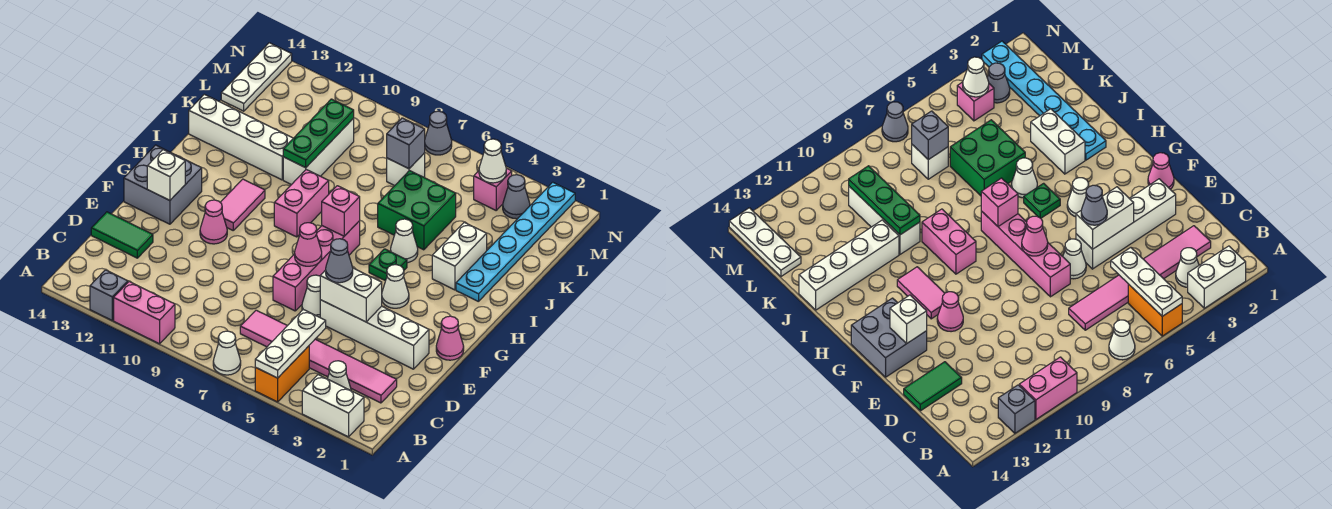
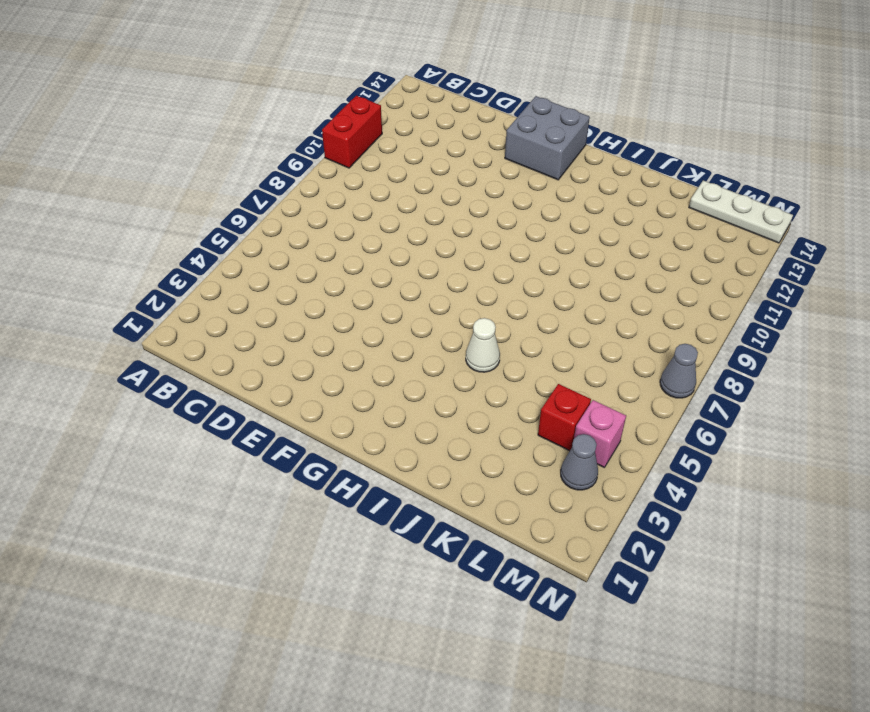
red 1x2 brick [322,96,382,168] -> pink 1x2 brick [114,282,175,344]
red 1x1 brick [538,384,591,451] -> none
none -> white 1x2 brick [302,375,364,437]
none -> orange 1x2 brick [255,346,309,402]
none -> white 1x1 cone [213,331,241,375]
none -> grey 1x1 brick [90,270,128,320]

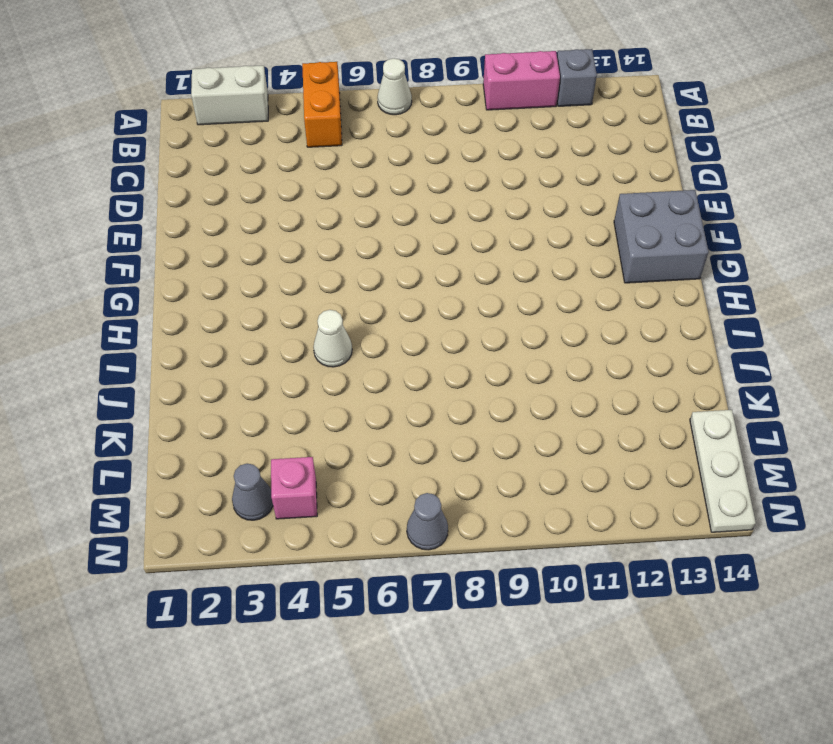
none -> white 1x1 cone [328,361,351,391]
none -> pink 1x6 tile [240,310,397,403]
none -> green 1x2 tile [91,212,153,258]
none -> white 1x4 brick [320,300,429,369]

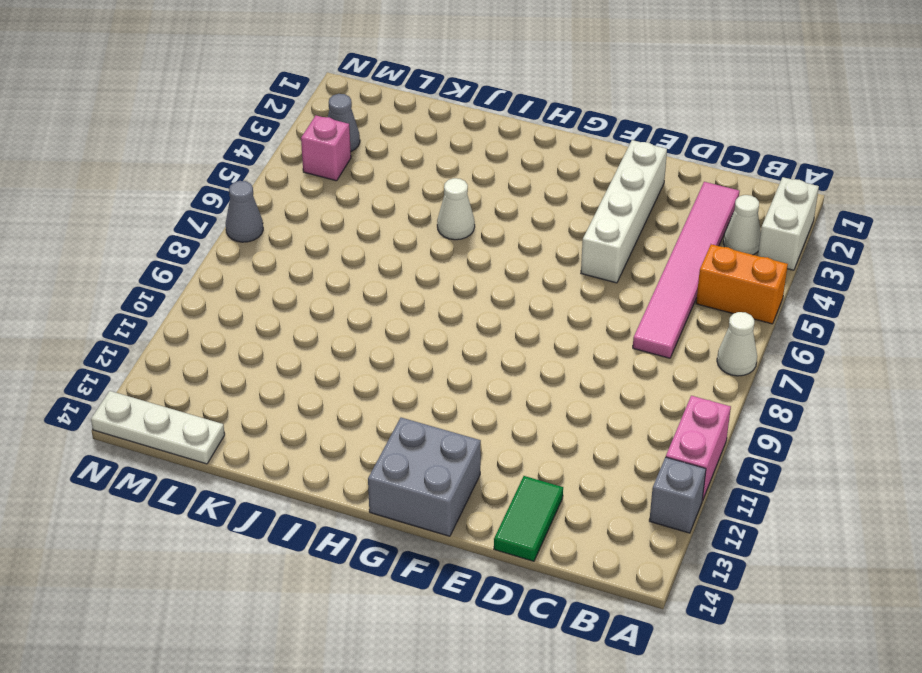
none -> white 1x1 cone [302,275,320,317]
none -> pink 1x4 brick [273,221,360,311]
none -> pink 1x1 cone [436,316,464,360]
none -> pink 1x1 cone [200,200,227,244]

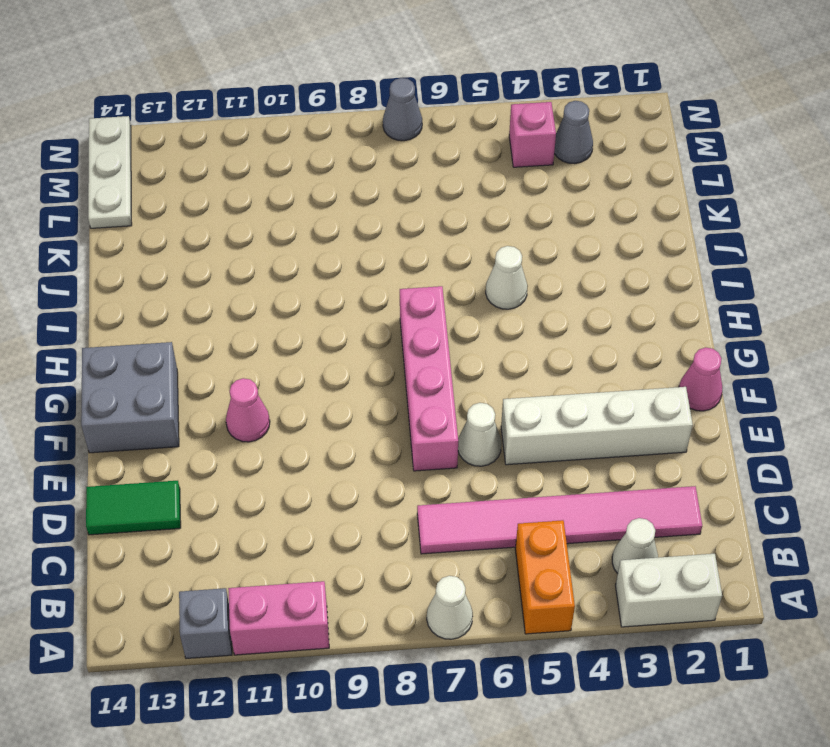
none -> white 1x1 cone [382,265,409,308]
none -> pink 1x2 tile [220,179,265,230]
none -> green 1x1 plate [369,249,407,281]
none -> pink 1x2 brick [274,170,329,237]

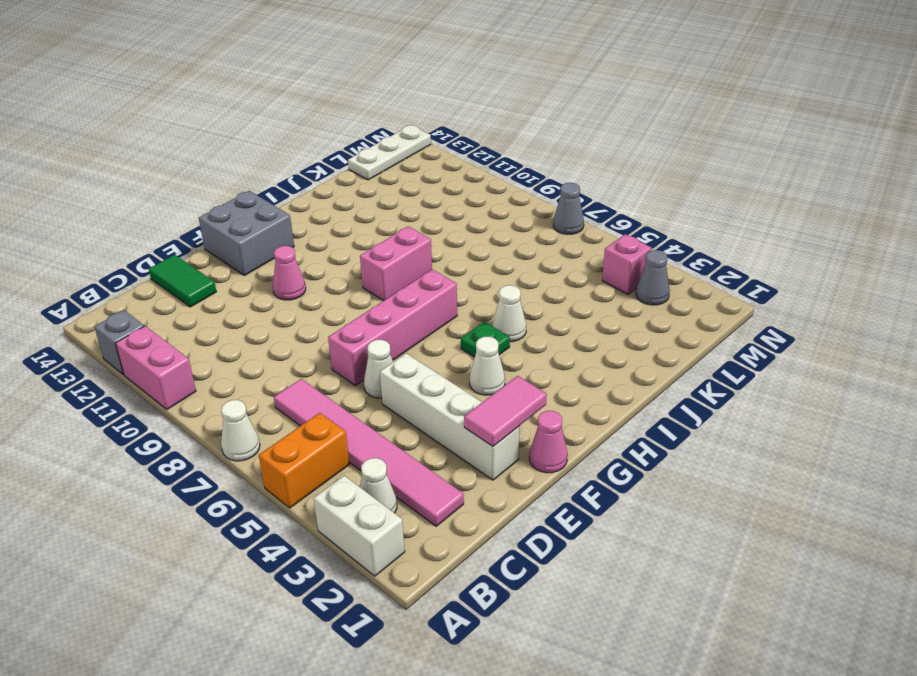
pink 1x2 tile [464,376,547,446] -> pink 1x2 tile moved to [220,179,265,230]
none -> cyan 1x6 plate [456,182,575,302]
none -> white 1x2 brick [432,222,487,290]
none -> green 2x2 brick [378,171,456,250]
none -> white 1x3 brick [283,118,354,185]

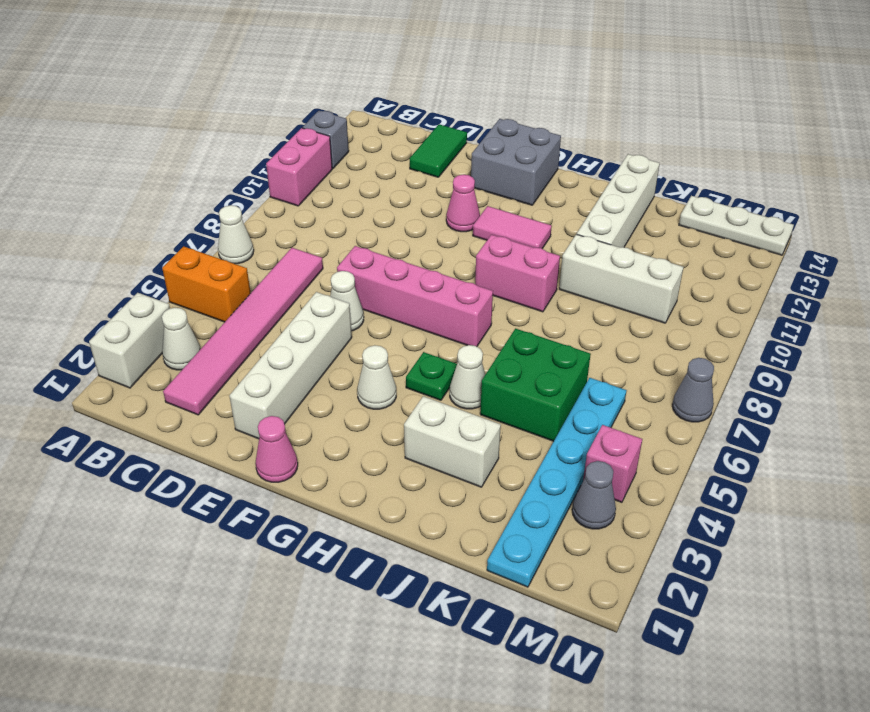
cyan 1x6 plate [487,378,627,587] -> cyan 1x6 plate turned to [456,182,575,302]
none -> white 1x1 brick [387,153,425,186]
none -> white 1x3 plate [255,310,326,378]
none -> white 1x2 brick [320,268,382,322]
none -> pink 1x1 cone [295,223,322,266]

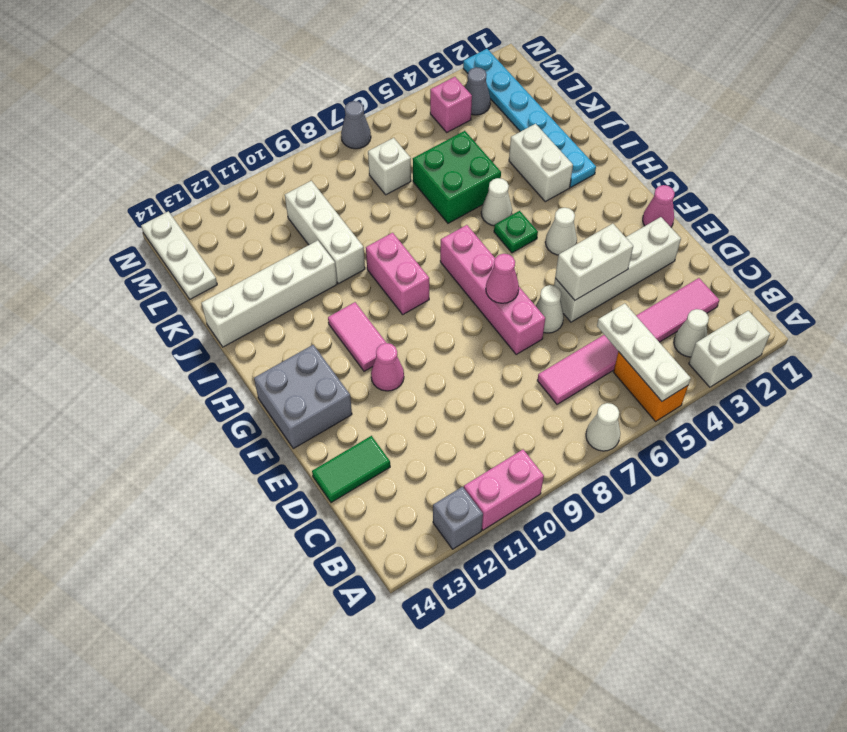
none -> white 1x1 brick [147,150,185,200]
none -> pink 1x1 brick [322,186,360,236]
none -> green 1x3 plate [283,99,354,168]
none -> grey 1x1 brick [387,118,425,169]

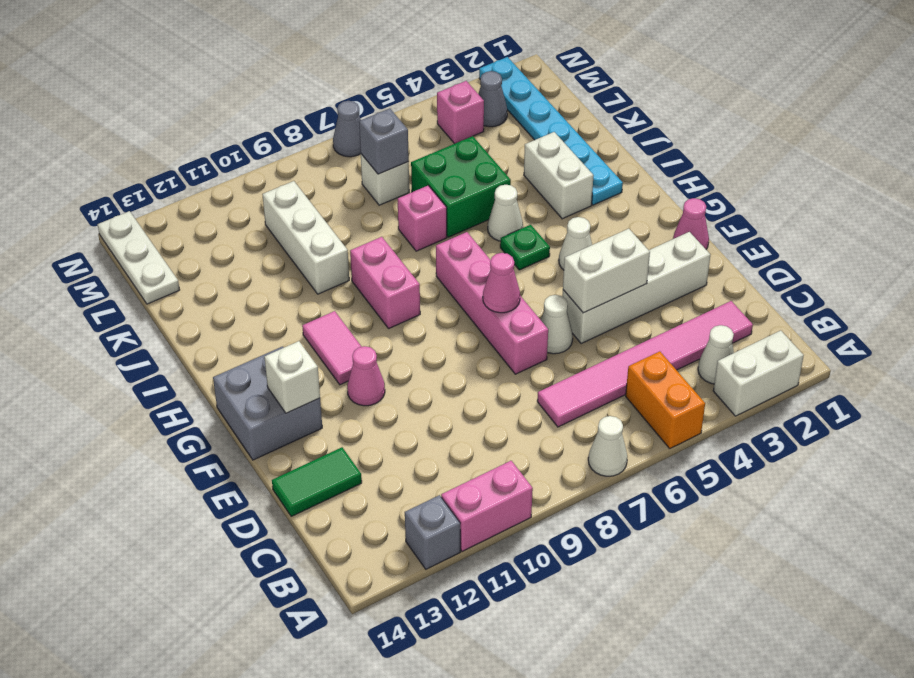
pink 1x1 brick [398,186,447,251] -> pink 1x1 brick moved to [322,186,360,236]
none -> white 1x4 brick [189,94,293,180]
none -> white 1x3 plate [255,310,326,378]
none -> green 1x3 plate [283,99,354,168]
none -> white 1x1 cone [479,139,506,183]

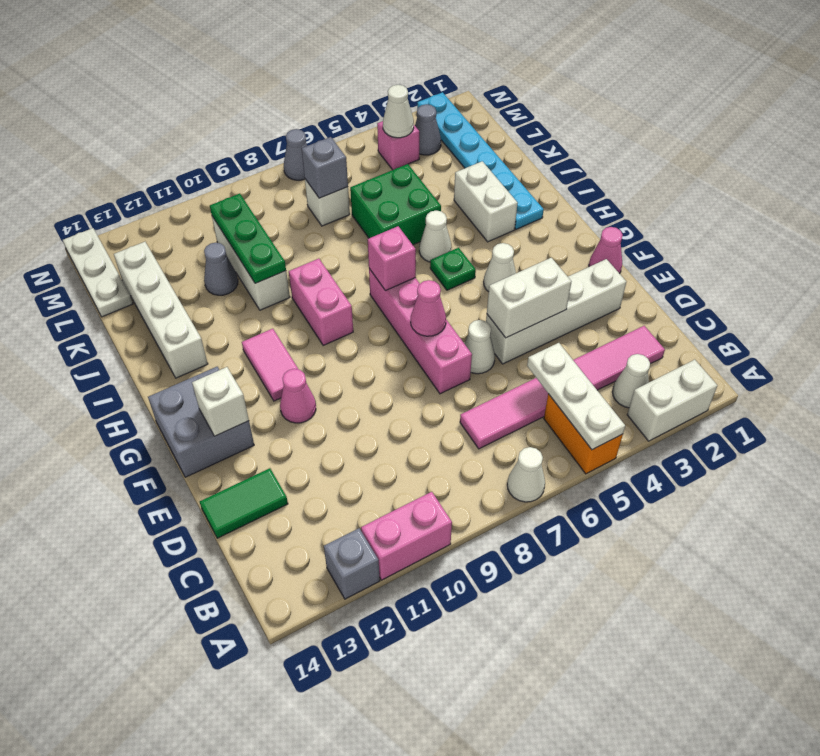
white 1x4 brick [114,242,208,378] -> white 1x4 brick turned to [189,94,293,180]
grey 1x1 cone [204,243,238,295] -> grey 1x1 cone moved to [326,239,353,283]

